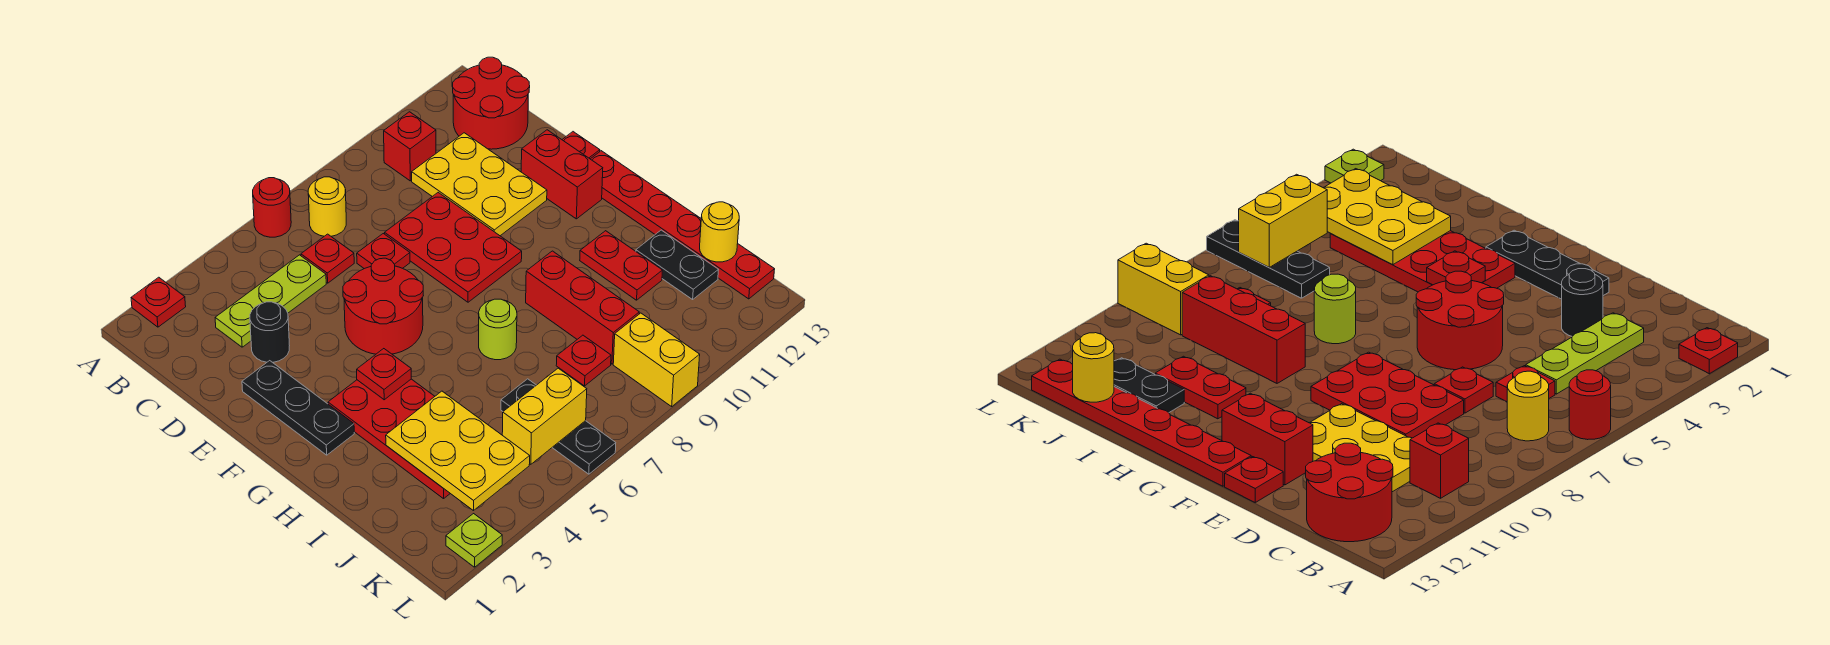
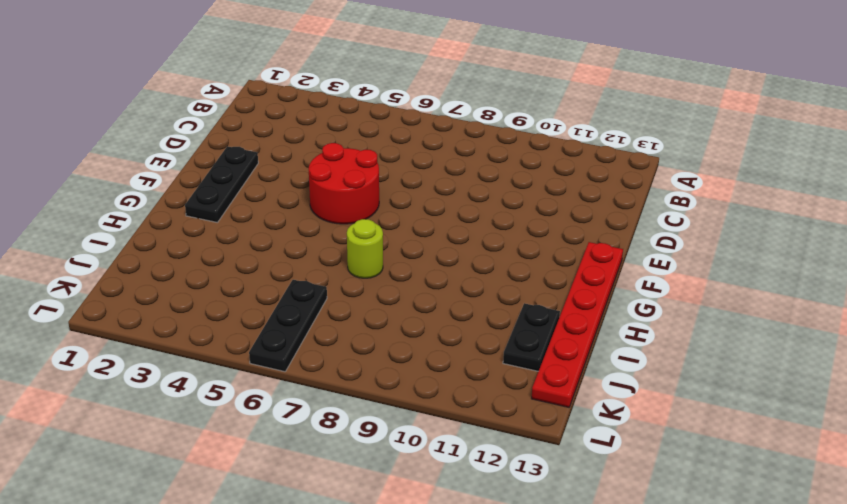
none -> red 1x1 plate [131,277,186,327]
none -> red 1x1 round brick [253,178,291,237]
none -> yellow 1x1 round brick [308,177,346,236]

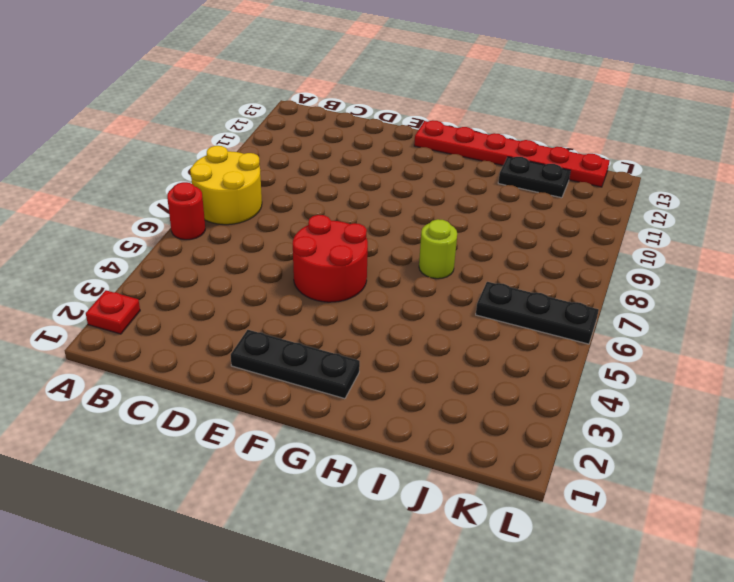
yellow 2x2 round brick [190,146,262,225] -> yellow 1x1 round brick [308,177,346,236]
none -> red 1x1 brick [384,112,436,181]
none -> red 2x2 round brick [453,57,530,149]
none -> lime 1x3 plate [215,255,326,347]

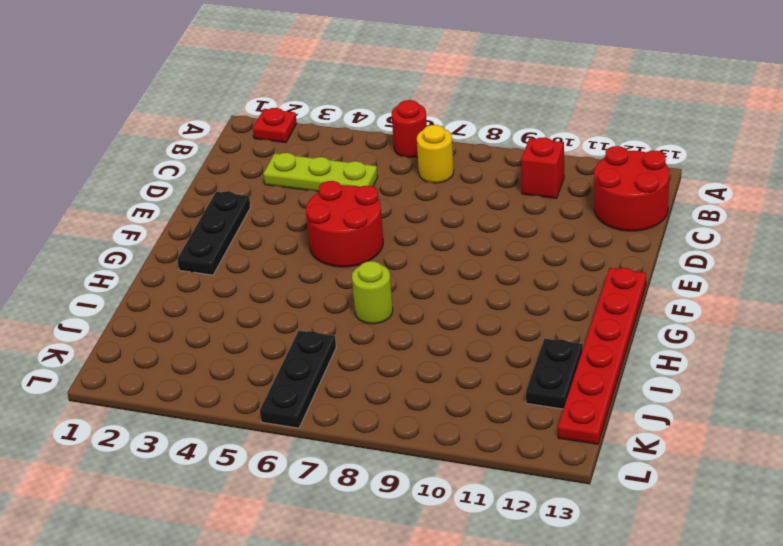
none -> red 1x1 plate [301,234,354,283]
none -> yellow 2x3 plate [412,133,547,236]
none -> black 1x1 round brick [250,302,289,362]

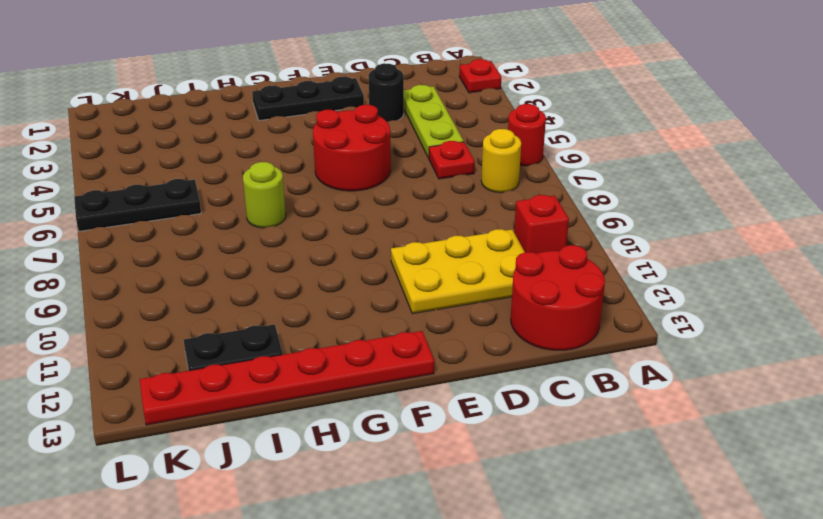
none -> red 1x1 plate [357,234,410,269]
none -> red 2x3 plate [385,193,522,302]
none -> red 1x2 brick [521,130,603,219]

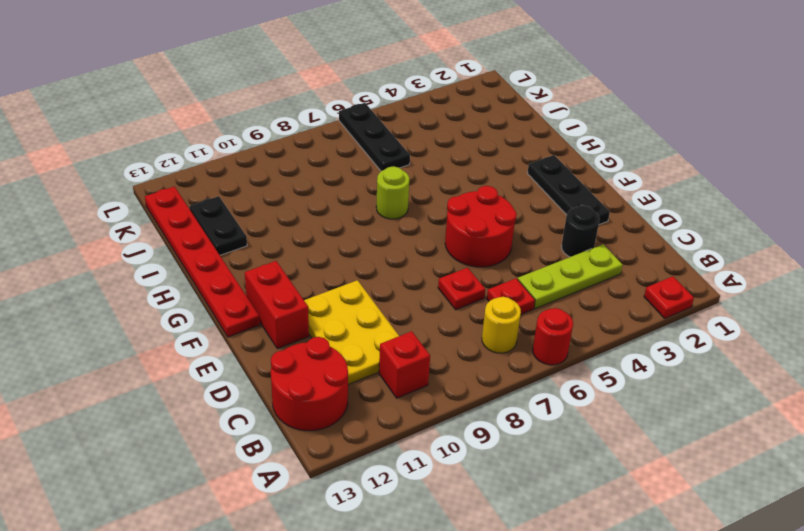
none -> red 2x3 plate [385,193,522,302]
none -> red 1x1 plate [562,132,600,159]
none -> red 2x4 plate [328,379,450,499]

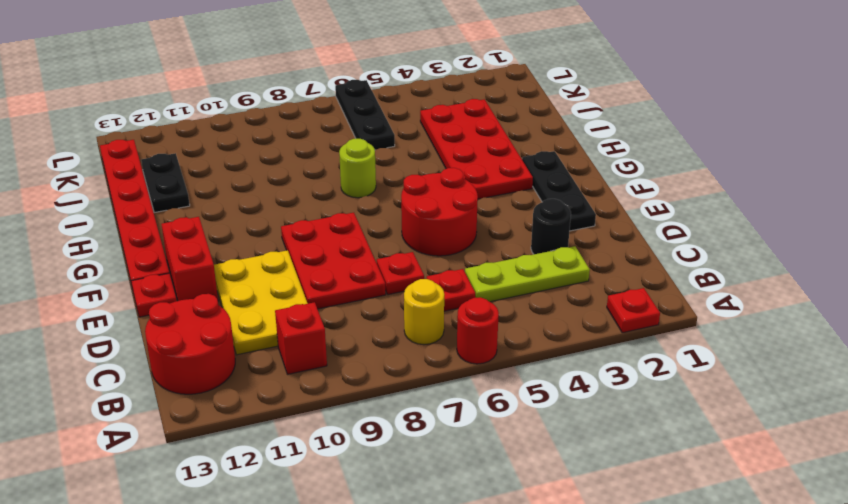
none -> red 1x3 brick [526,251,639,364]
none -> red 1x2 plate [580,231,663,300]
none -> red 1x1 plate [556,335,611,386]

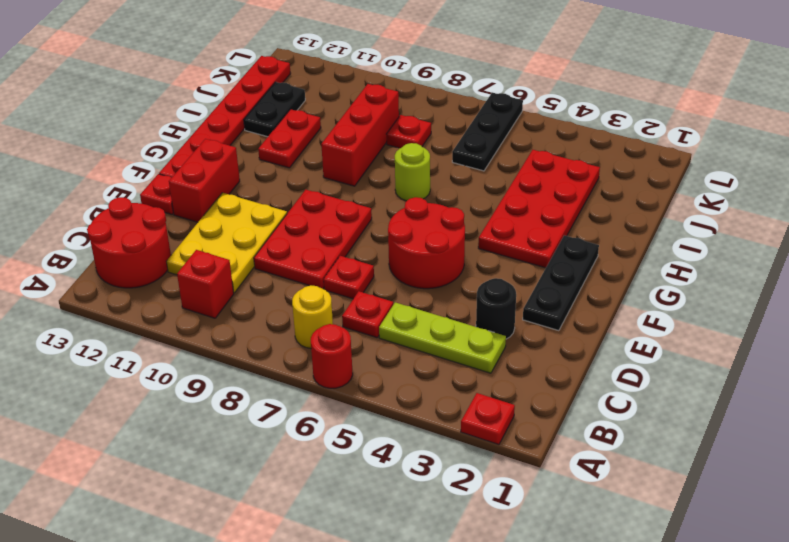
none -> yellow 1x2 brick [613,313,700,406]
none -> lime 1x1 plate [446,514,502,567]
none -> red 1x1 plate [357,349,411,400]

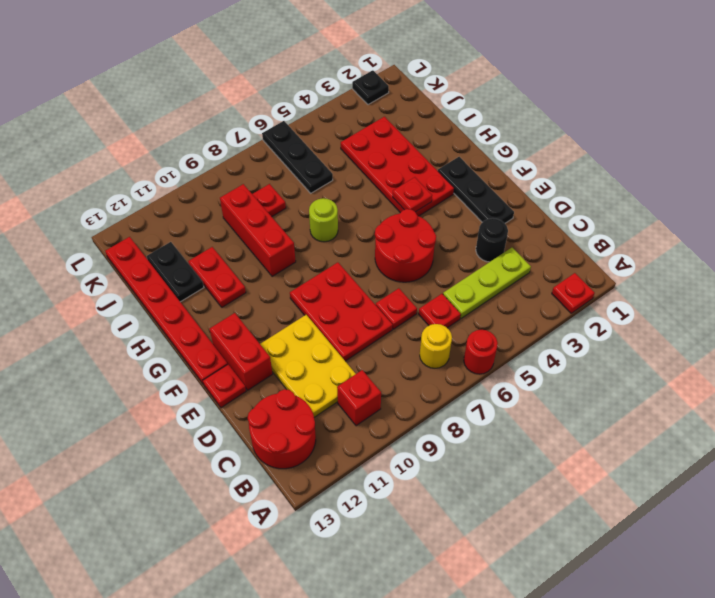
black 1x1 plate [352,70,389,105] -> lime 1x1 plate [446,514,502,567]
none -> yellow 1x2 brick [613,313,700,406]
none -> yellow 2x3 plate [386,391,530,511]
none -> yellow 1x1 round brick [700,202,739,262]

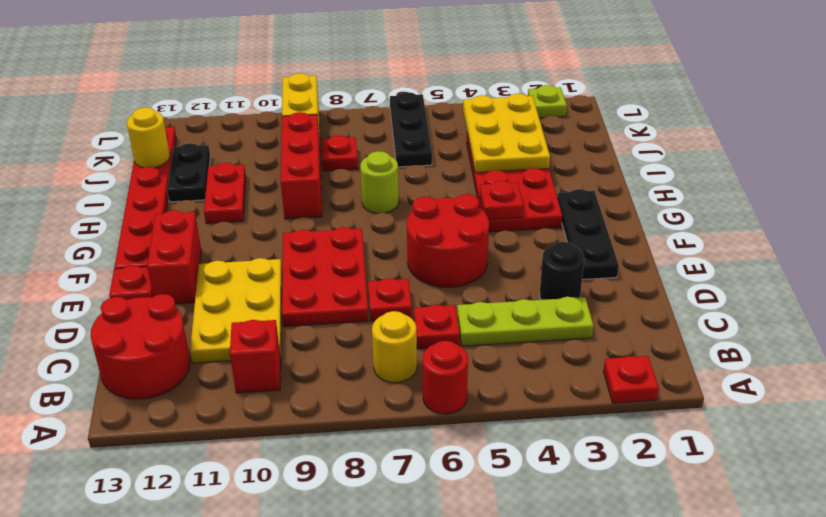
none -> yellow 1x2 brick [502,368,587,464]

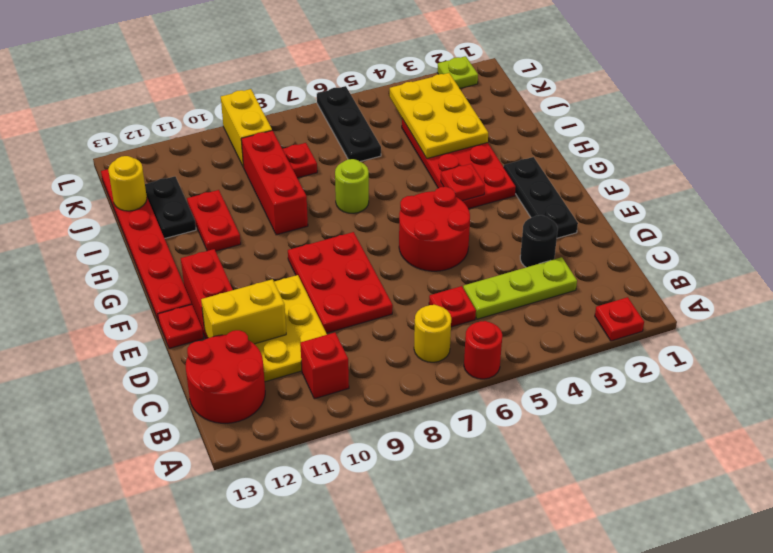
yellow 1x2 brick [201,279,286,344] -> yellow 1x2 brick moved to [502,368,587,464]
none -> red 1x1 plate [357,234,410,269]

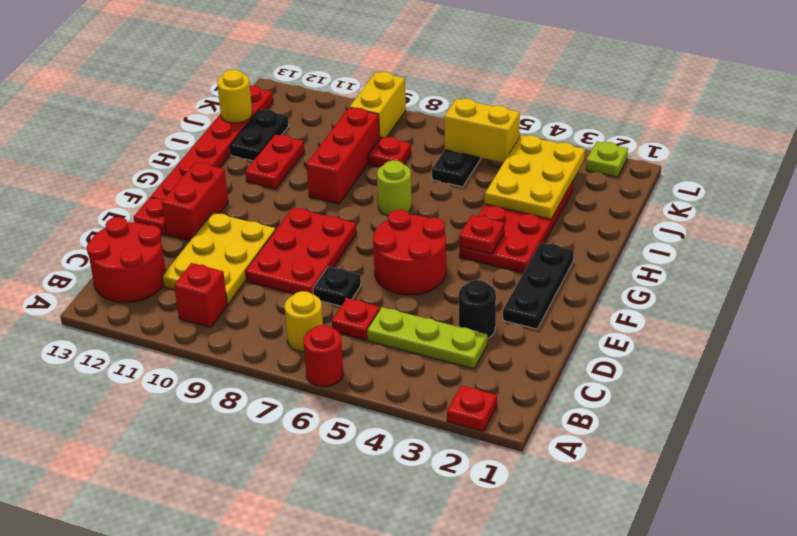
black 1x1 plate [313,267,361,306] -> red 1x1 plate [357,234,410,269]

